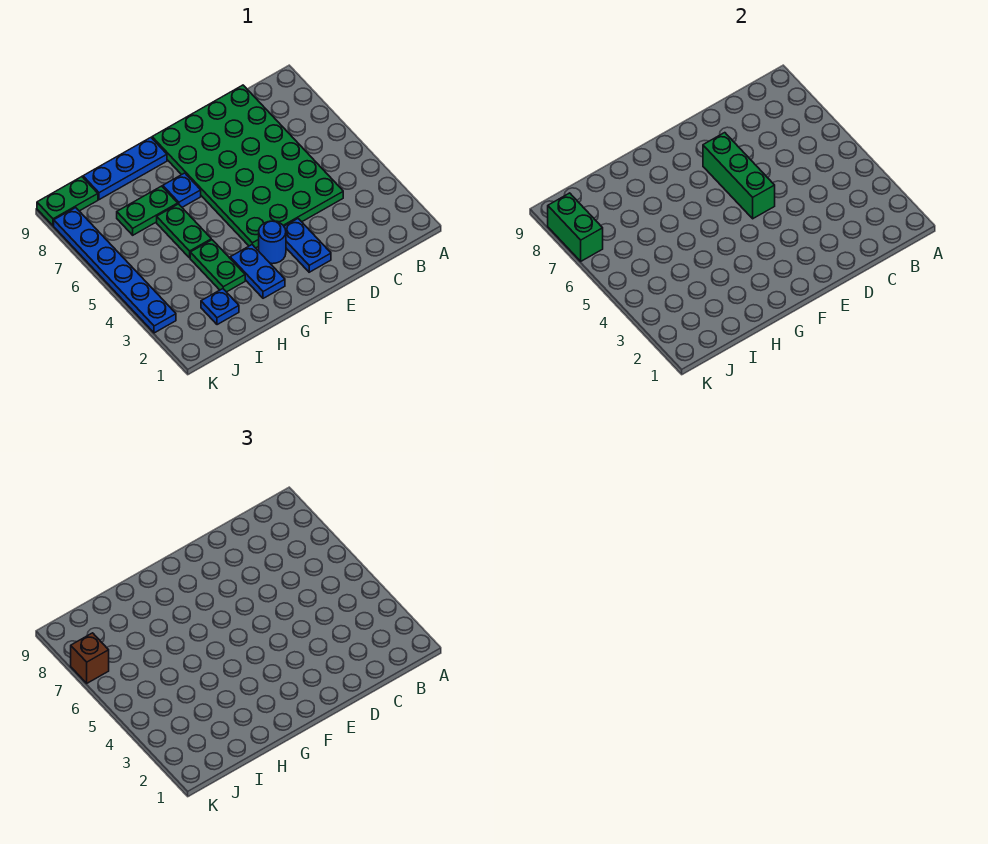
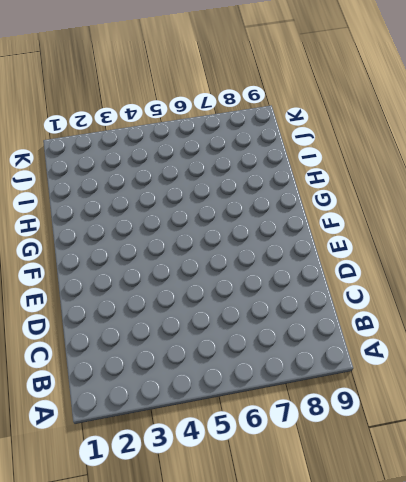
none -> green 4x6 plate [152,85,343,248]
none -> blue 1x2 plate [284,219,331,272]
none -> blue 1x1 round brick [259,221,286,264]

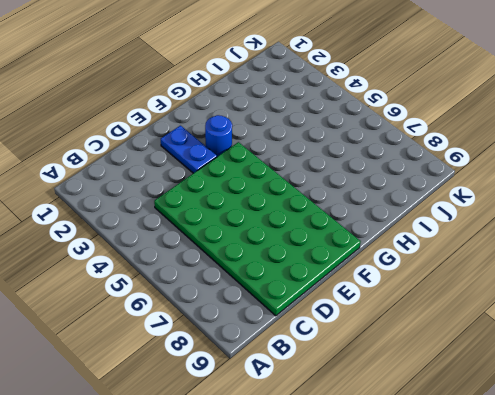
none -> blue 1x2 plate [230,245,285,298]
none -> blue 1x1 plate [163,173,201,207]
none -> blue 1x3 plate [83,138,167,200]

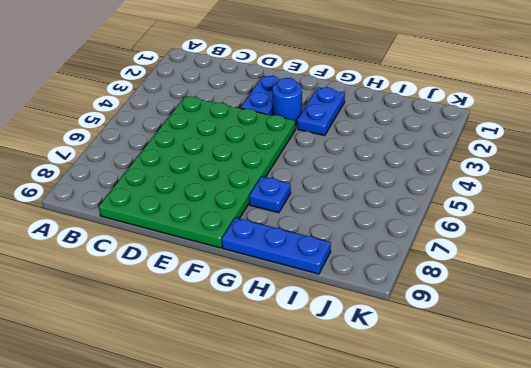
none -> green 1x2 plate [190,240,245,292]
none -> green 1x2 plate [157,204,211,258]
none -> green 1x2 plate [117,186,178,235]

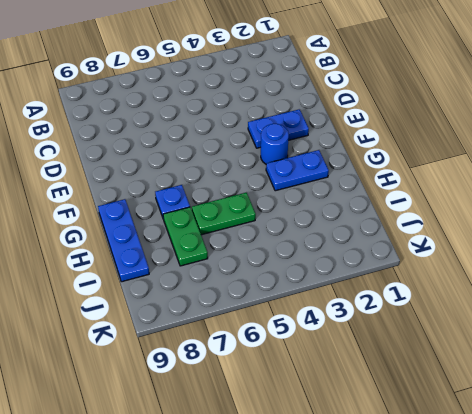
none -> green 4x6 plate [152,85,343,248]
none -> green 1x2 plate [190,240,245,292]
none -> blue 1x1 plate [201,289,239,325]

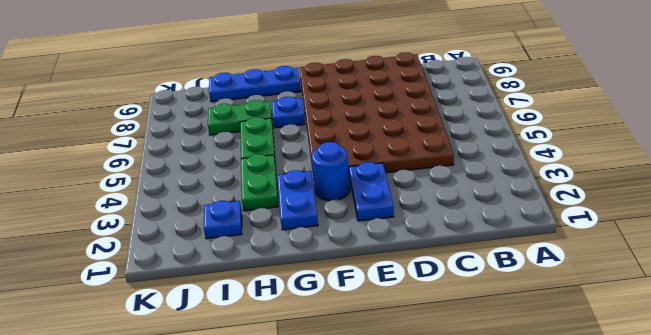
brown 4x6 plate [300,53,454,177] -> green 4x6 plate [152,85,343,248]
none -> green 1x2 plate [37,177,98,226]
none -> blue 1x6 plate [54,208,176,333]
none -> green 1x3 brick [703,133,775,219]

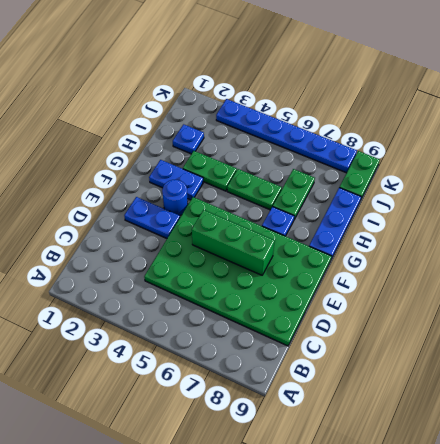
none -> green 1x2 brick [548,193,603,261]
none -> brown 1x1 brick [71,633,109,683]

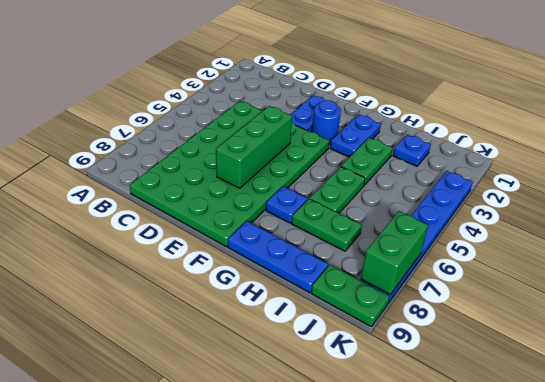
none -> brown 1x1 brick [71,633,109,683]

